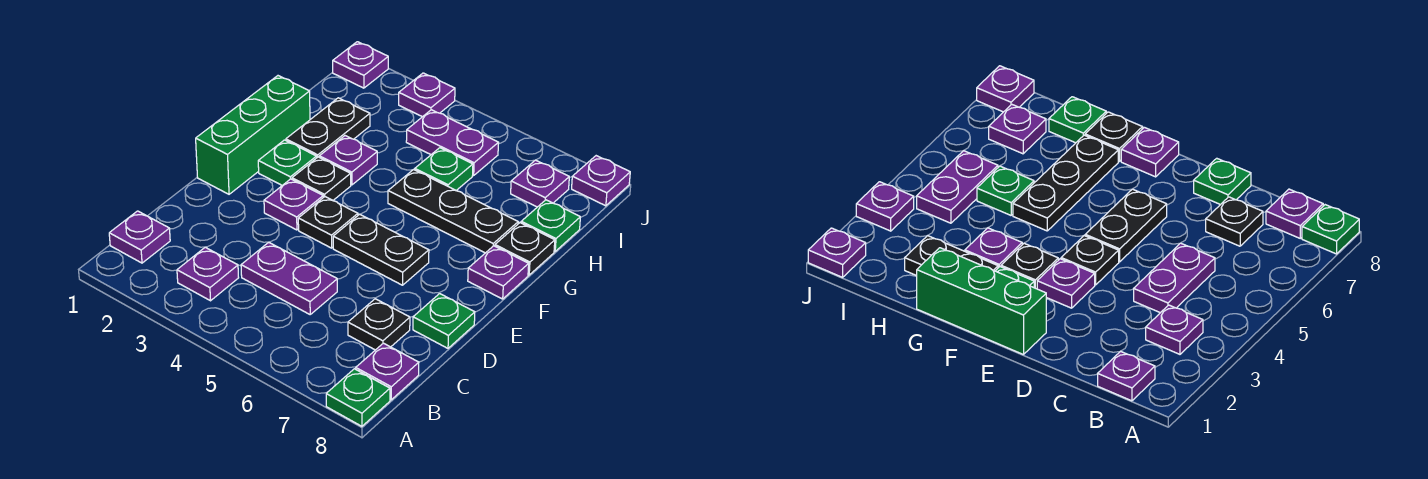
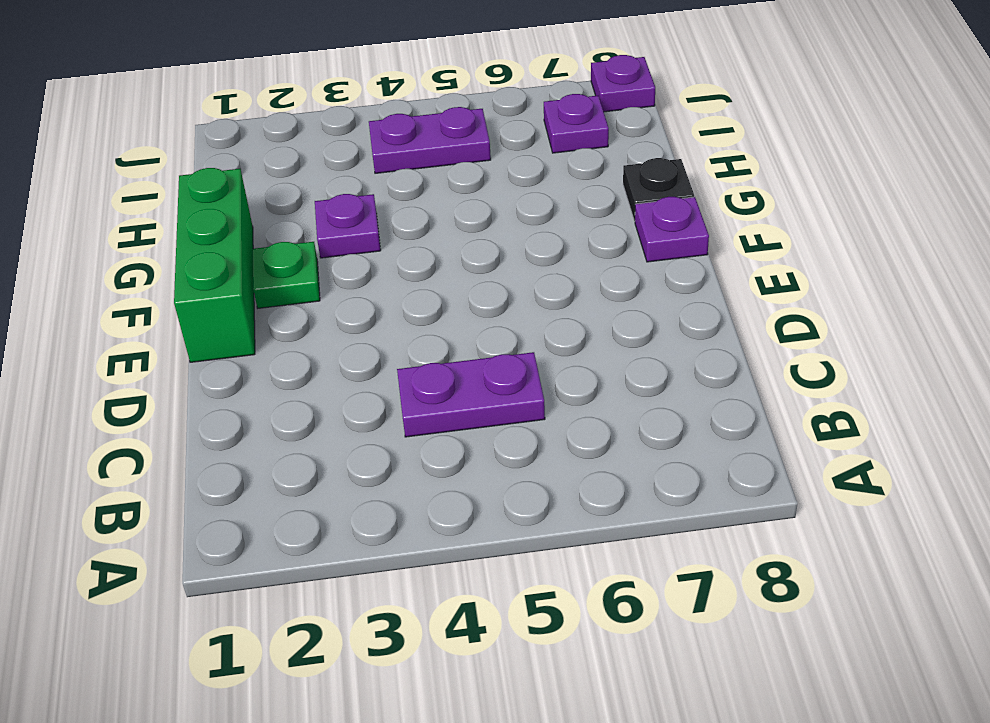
none -> green 1x1 plate [326,369,390,426]
none -> purple 1x1 plate [109,211,170,263]
none -> purple 1x1 plate [177,247,239,301]

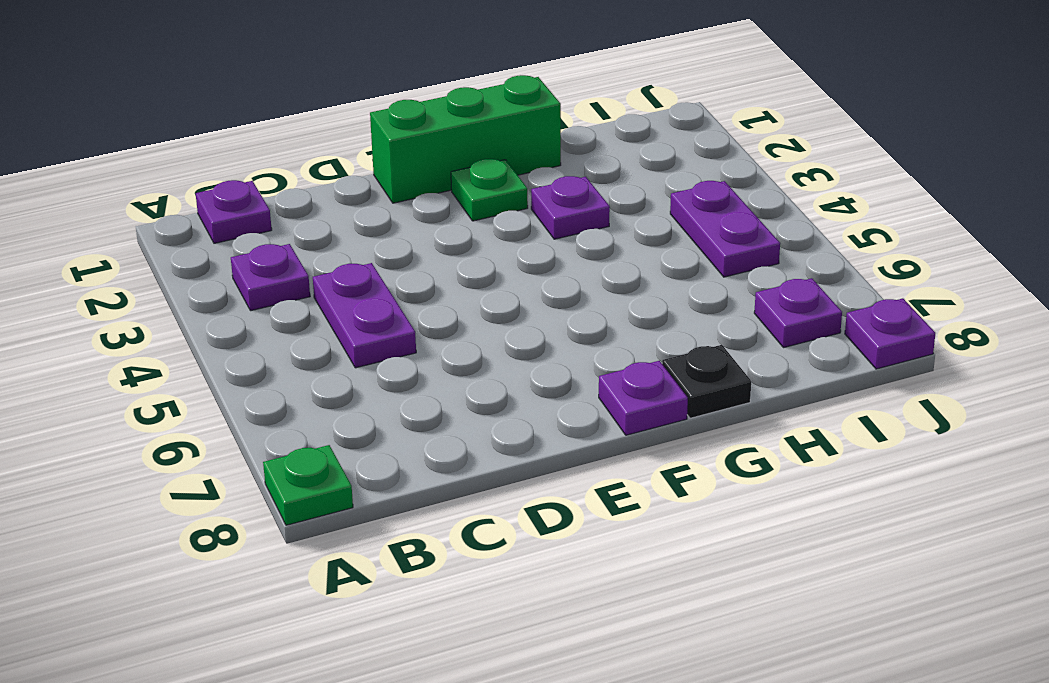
none -> purple 1x1 plate [356,343,419,400]
none -> black 1x1 plate [348,299,410,350]
none -> green 1x1 plate [413,294,475,348]

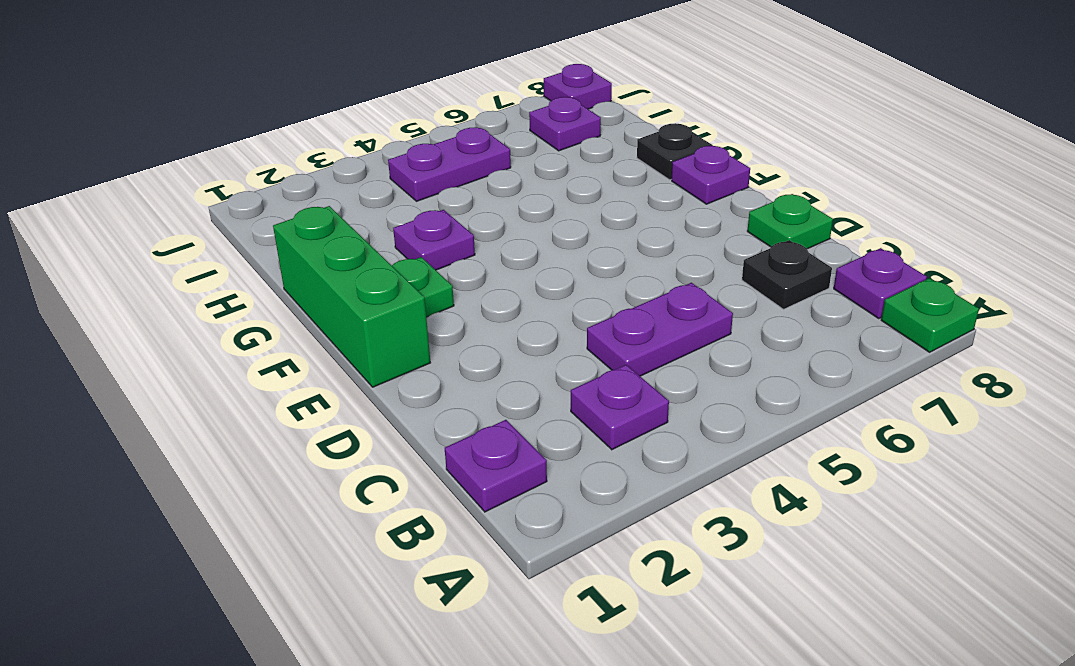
none -> purple 1x1 plate [264,179,323,230]
none -> black 1x1 plate [298,197,358,248]
none -> black 1x2 plate [333,214,429,285]

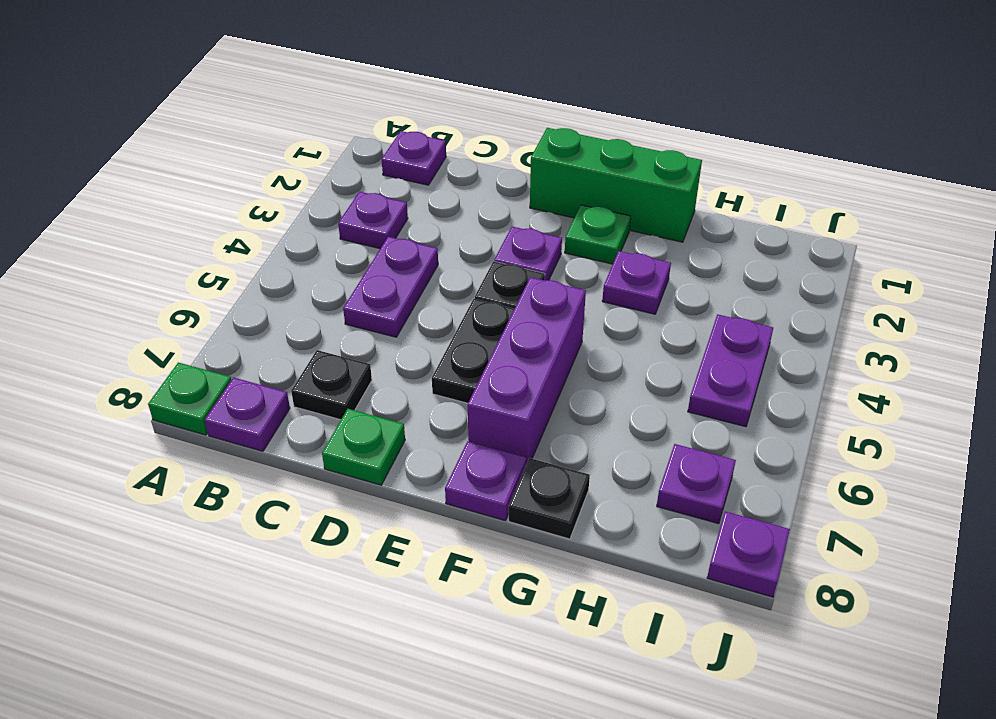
purple 1x3 brick [468,277,586,464] -> none
none -> black 1x1 plate [292,157,351,200]
none -> black 1x2 plate [286,98,370,157]
none -> black 1x3 plate [388,170,518,253]

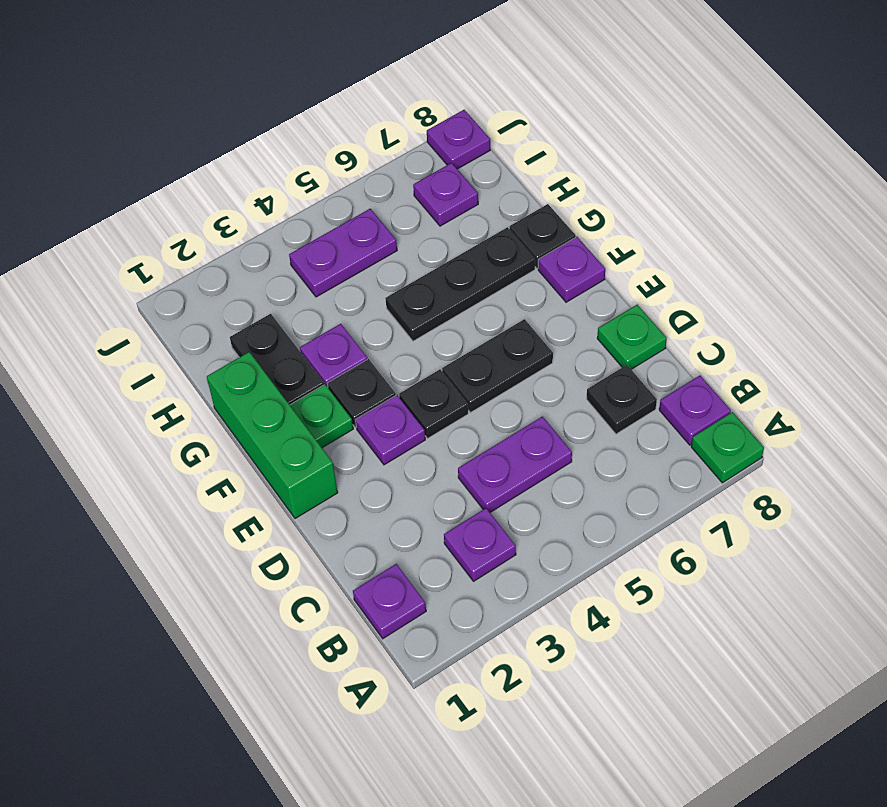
none -> green 1x1 plate [414,148,473,190]
none -> green 1x1 plate [521,200,580,251]
none -> purple 1x1 plate [333,42,388,88]

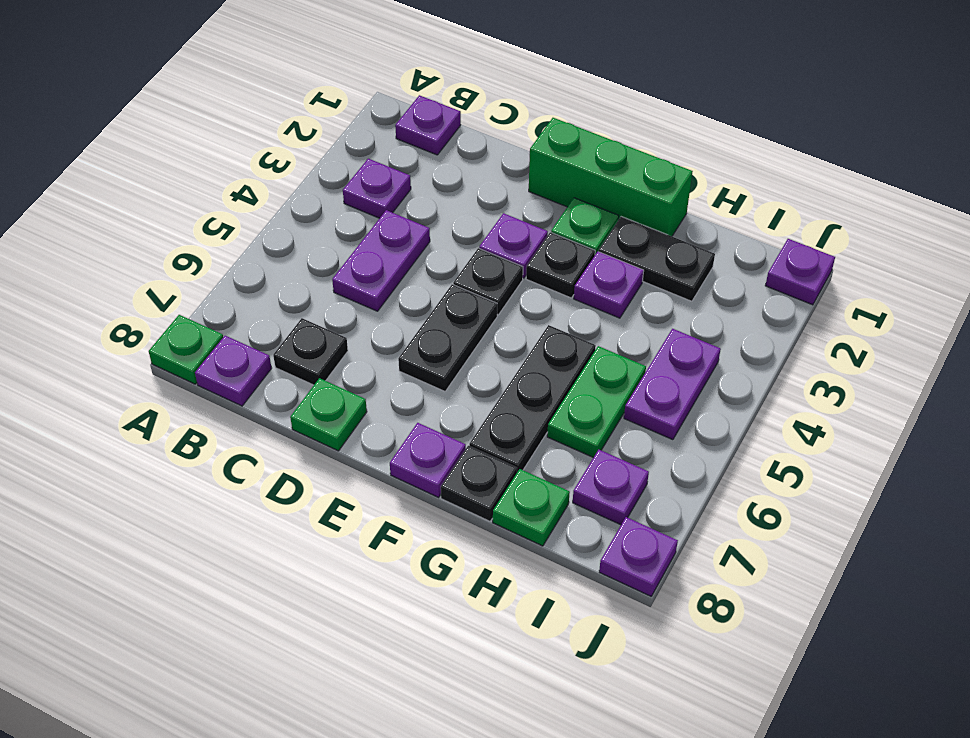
green 1x2 plate [547,346,646,457] -> green 1x1 plate [414,148,473,190]
none -> purple 1x1 plate [399,73,455,117]

